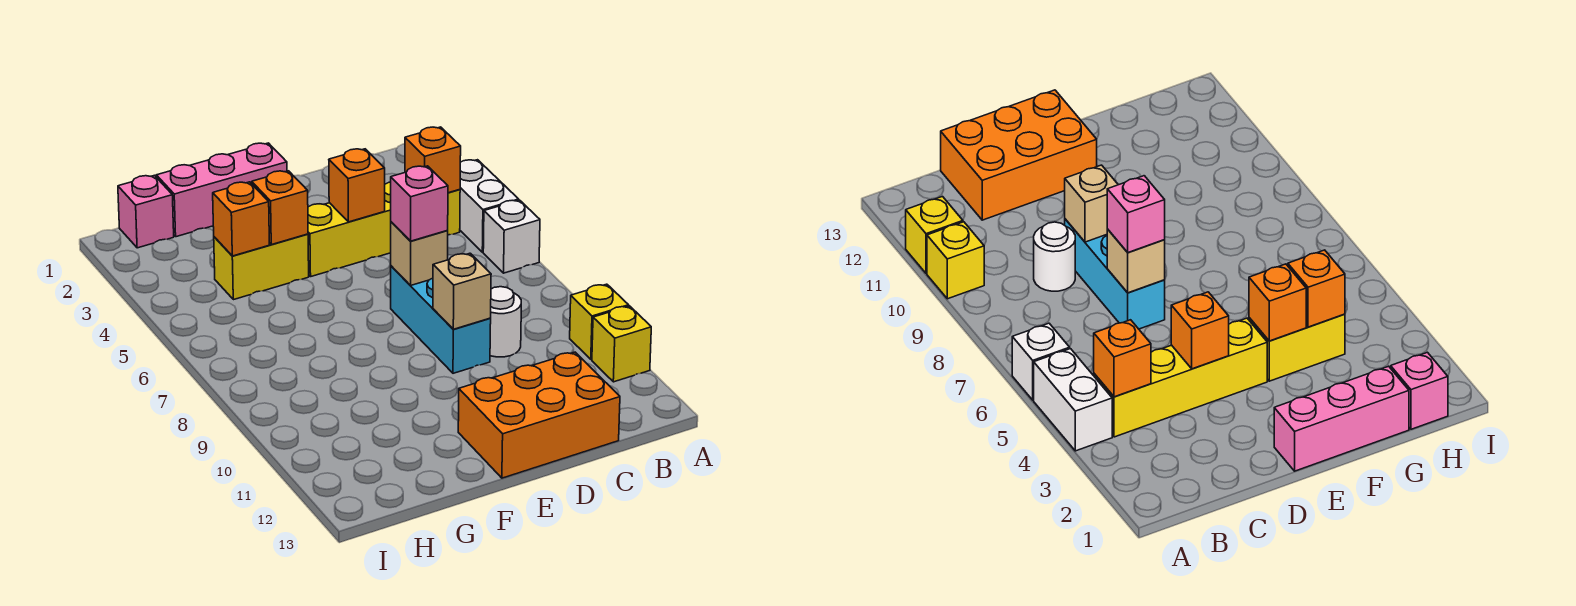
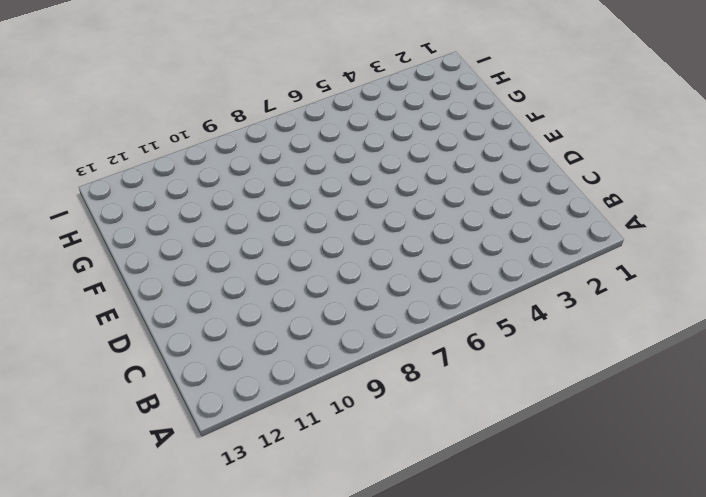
none -> white 1x2 brick [460,160,519,252]
none -> white 1x1 brick [483,200,540,273]
none -> yellow 1x1 brick [570,284,629,359]

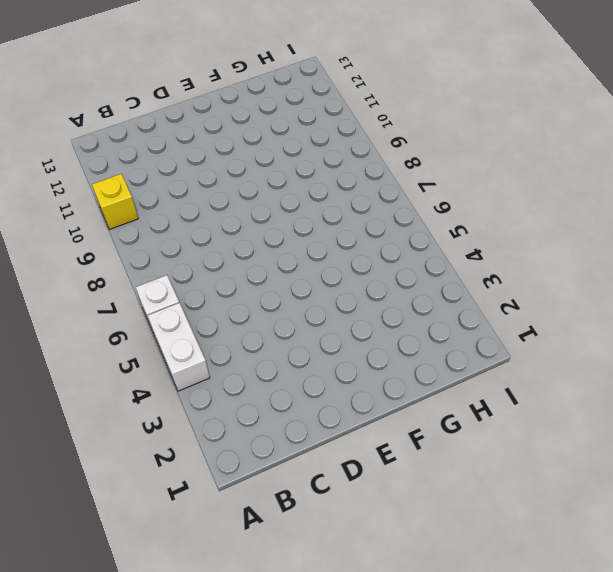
none -> yellow 1x1 brick [592,306,651,382]
none -> yellow 1x4 brick [308,182,460,276]
none -> white 1x1 round brick [490,287,521,357]

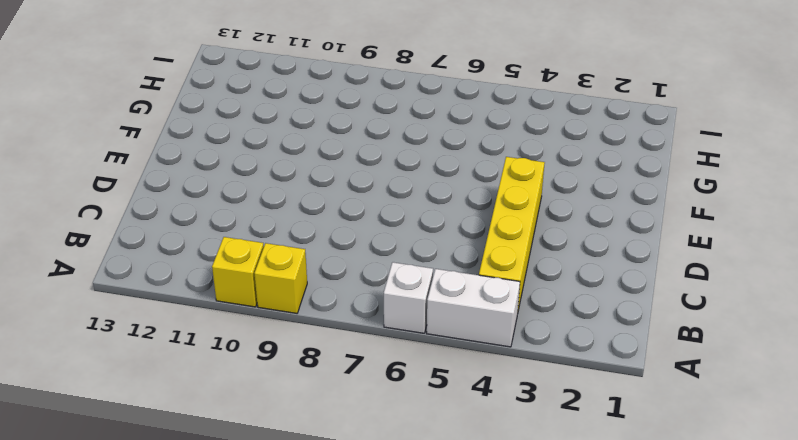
yellow 1x1 brick [254,243,307,313] -> yellow 1x1 brick moved to [592,306,651,382]
none -> white 1x1 round brick [490,287,521,357]
none -> orange 2x3 brick [458,352,620,478]
none -> cyan 1x3 brick [391,266,491,373]

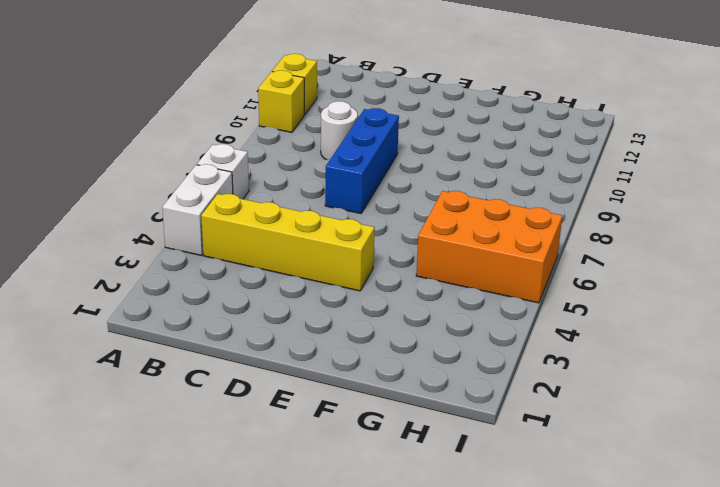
blue 1x3 brick [325,108,399,214] -> cyan 1x3 brick [391,266,491,373]
orange 2x3 brick [416,191,562,303] -> orange 2x3 brick moved to [458,352,620,478]
none -> pink 1x3 brick [156,143,287,237]
none -> yellow 1x2 brick [214,234,309,300]
none -> pink 1x1 brick [118,175,174,248]

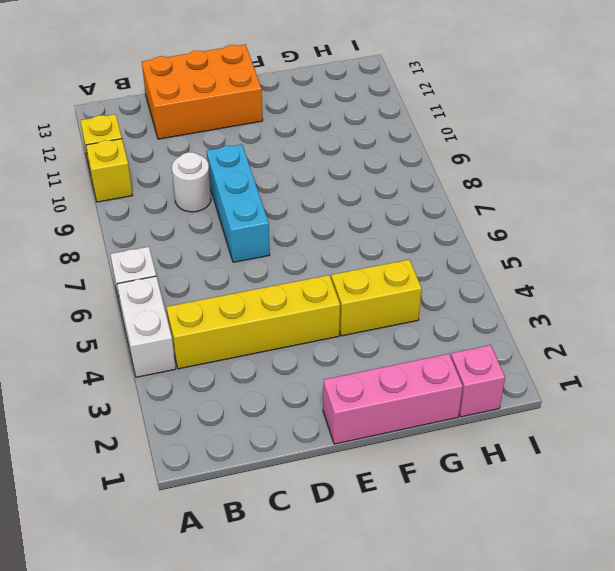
none -> orange 1x1 brick [405,127,461,193]
none -> orange 1x1 brick [329,149,385,222]
none -> tan 1x1 brick [391,222,448,286]

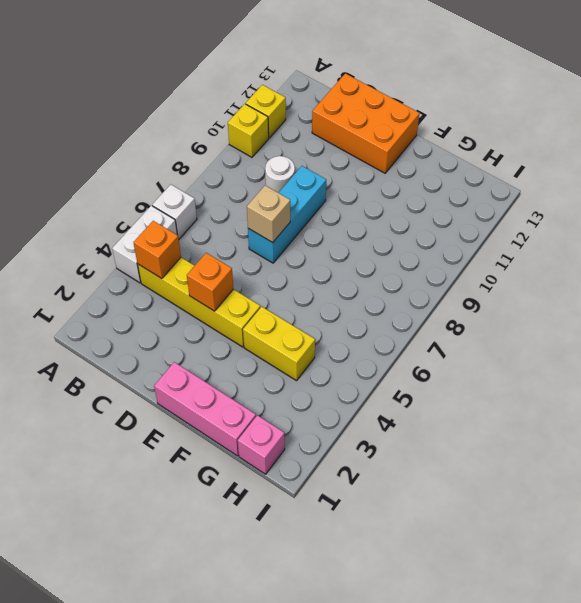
none -> tan 1x1 brick [433,253,491,329]
none -> orange 1x1 brick [252,171,308,245]
none -> orange 1x1 brick [213,182,269,256]

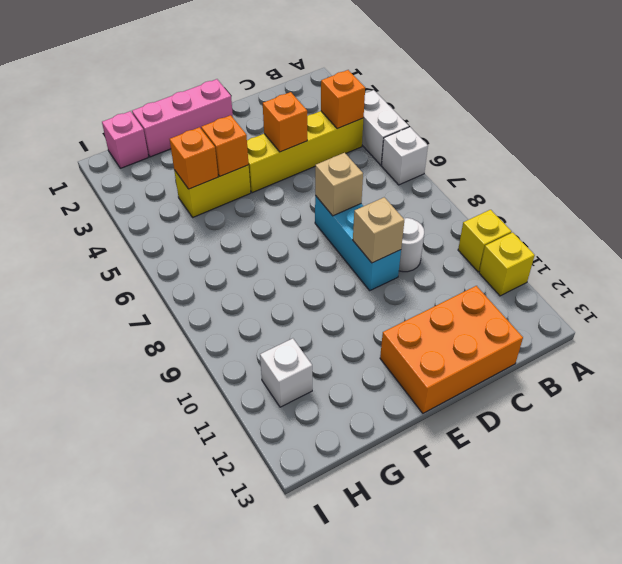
white 1x1 brick [260,338,312,407] -> none
none -> pink 1x1 brick [391,166,448,241]

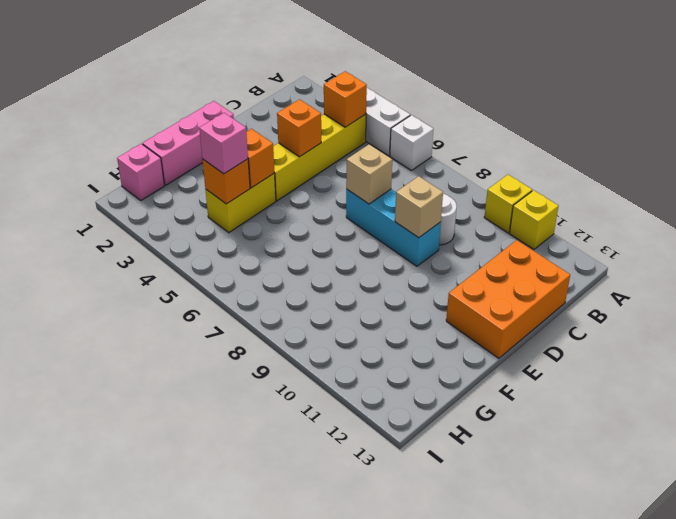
pink 1x1 brick [199,113,248,174] -> pink 1x1 brick moved to [391,166,448,241]

